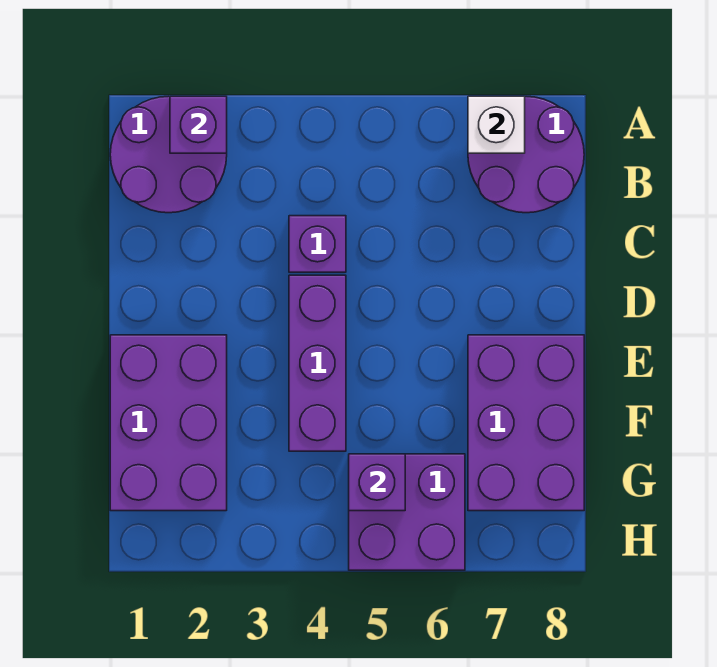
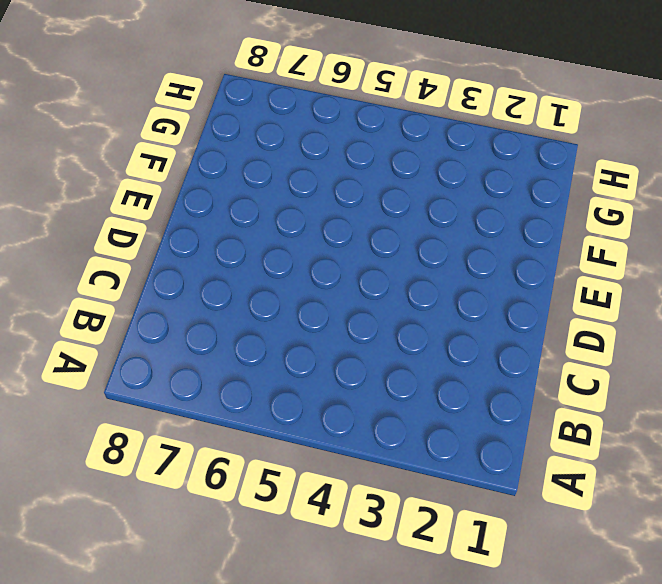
none -> purple 2x2 round brick [110,96,227,213]
none -> purple 2x2 round brick [468,96,584,213]

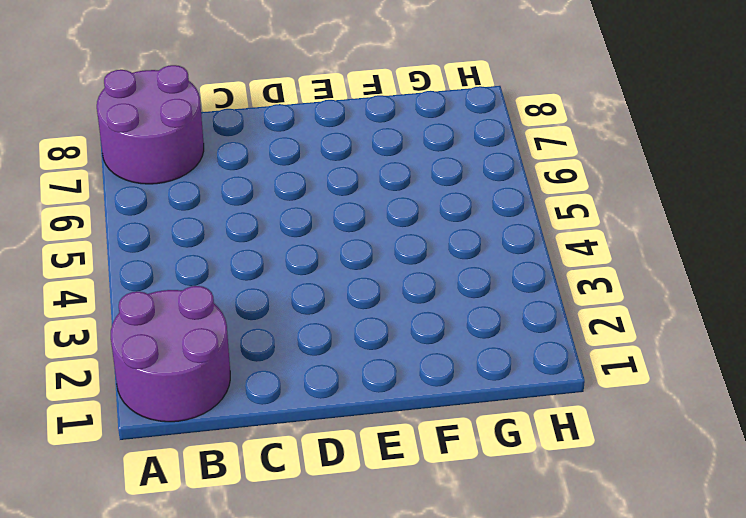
none -> purple 1x1 brick [289,216,346,272]
none -> purple 1x3 brick [289,275,346,451]

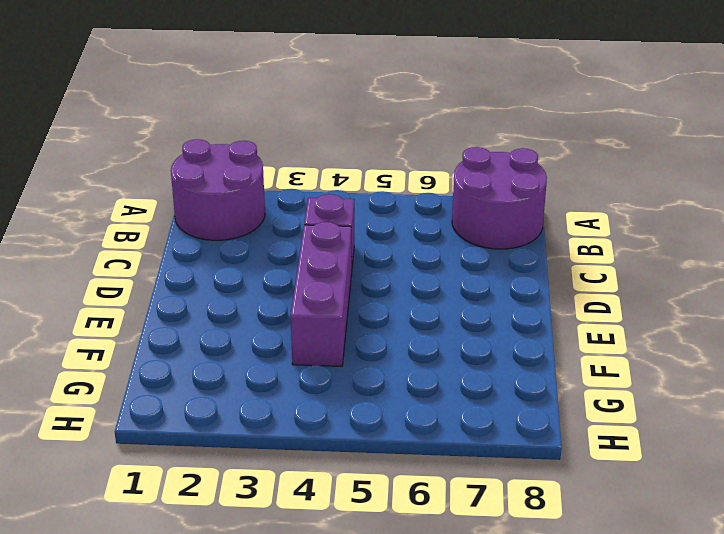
none -> purple 2x3 brick [110,335,227,511]
none -> purple 2x3 brick [468,335,584,511]

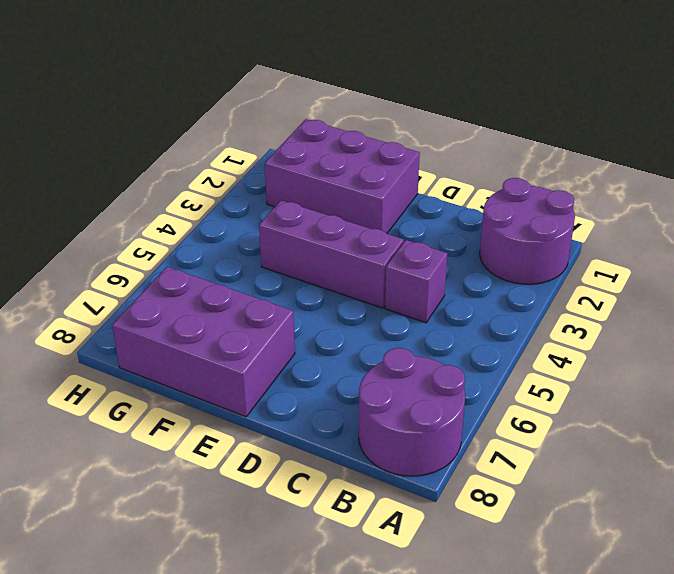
none -> purple 2x2 brick [349,454,465,570]
none -> purple 1x1 brick [170,96,227,153]

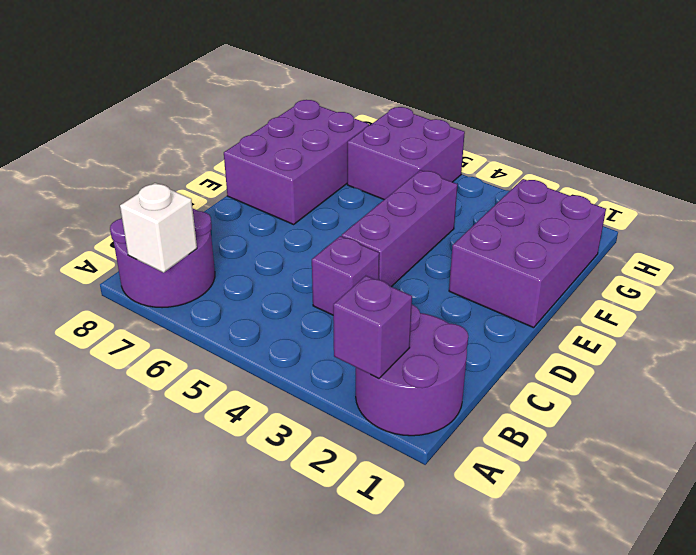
none -> purple 1x1 brick [349,454,405,511]

